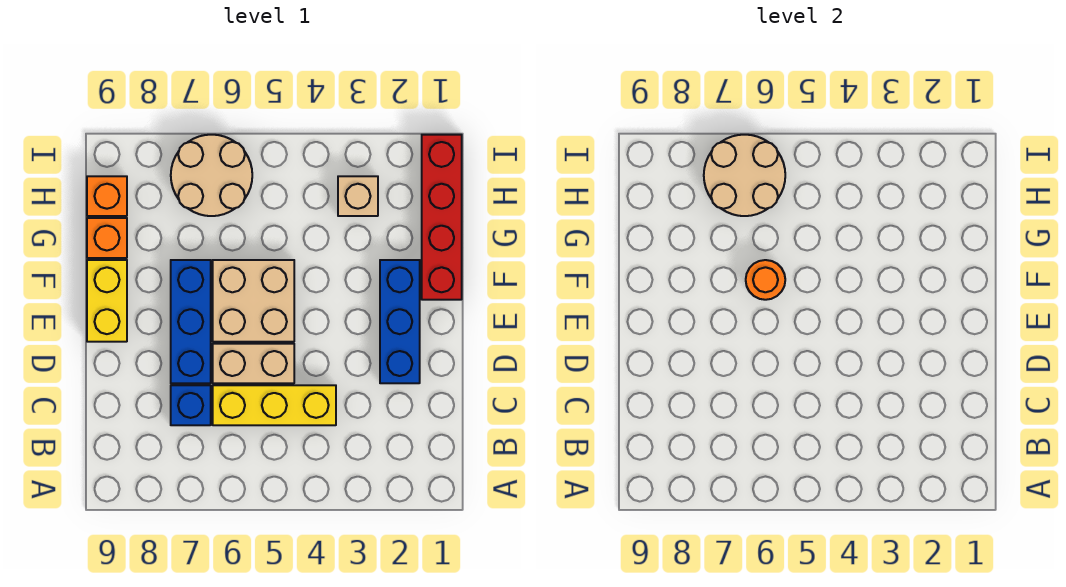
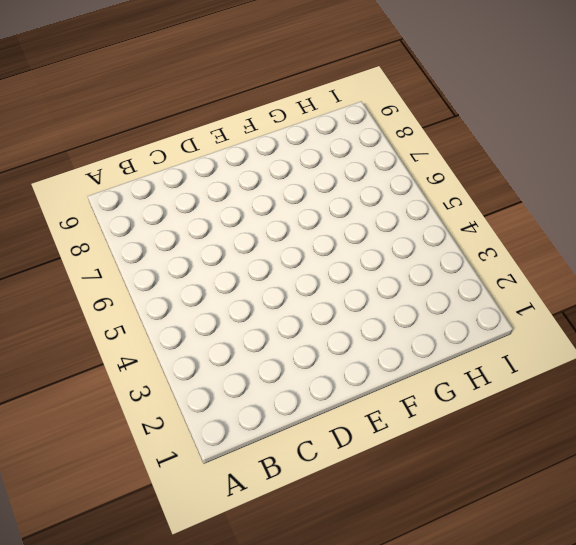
none -> yellow 1x3 brick [213,385,336,425]
none -> blue 1x1 brick [171,385,211,425]
none -> blue 1x3 brick [380,260,420,383]

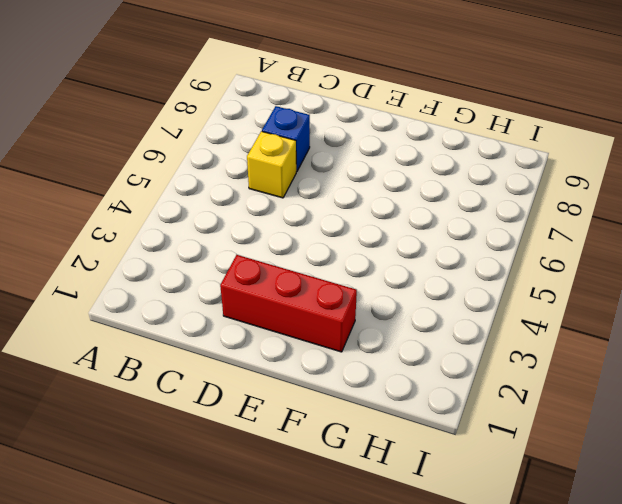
yellow 1x1 brick [247,131,296,198] -> yellow 1x3 brick [213,385,336,425]
red 1x3 brick [220,255,357,352] -> blue 1x3 brick [380,260,420,383]
none -> tan 1x2 brick [213,344,294,383]
none -> blue 1x3 brick [171,260,211,383]
none -> tan 2x2 brick [213,260,294,342]

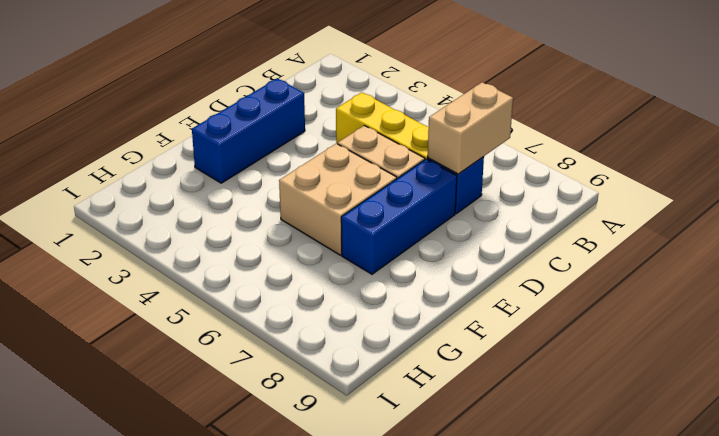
tan 1x2 brick [428,82,513,174] -> none
none -> yellow 1x2 brick [87,260,127,342]
none -> red 1x4 brick [422,135,462,300]
none -> orange 1x1 brick [87,218,127,258]

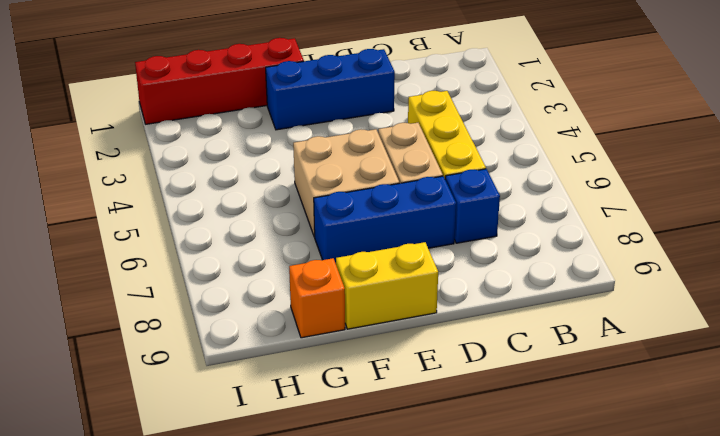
none -> tan 1x1 brick [338,176,378,216]
none -> tan 2x2 round brick [171,135,252,216]
none -> orange 1x1 brick [87,176,127,216]

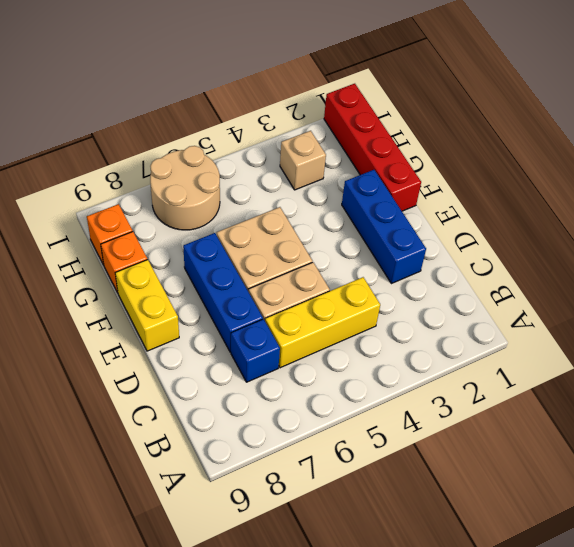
none -> orange 1x1 round brick [746,260,785,300]
none -> tan 2x2 round brick [704,135,785,216]

